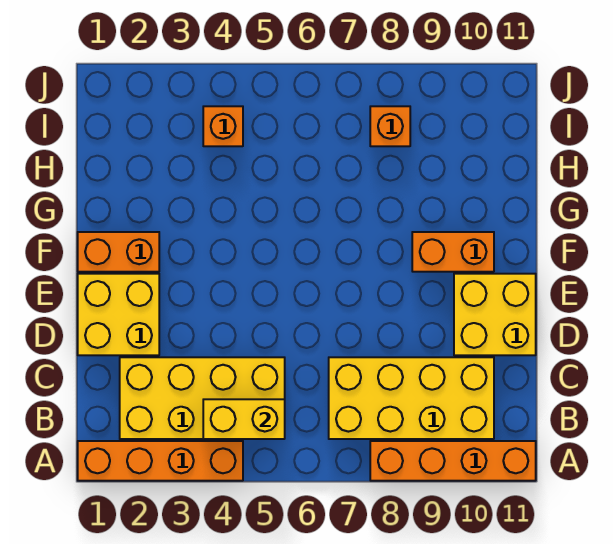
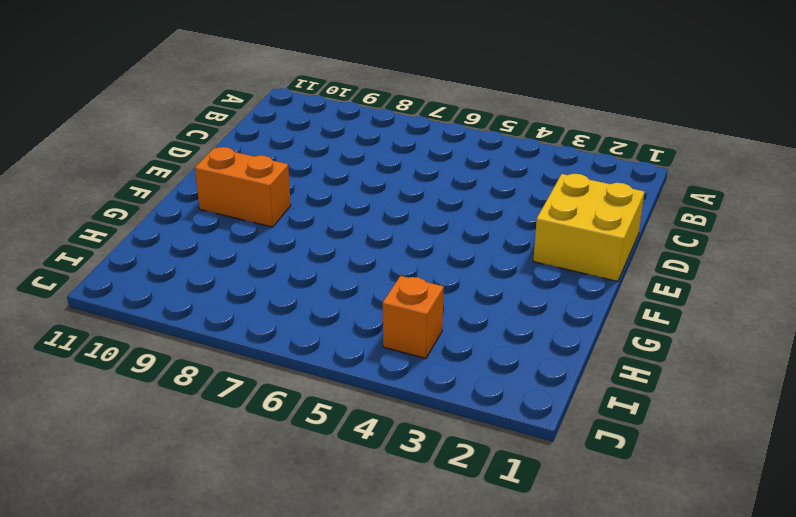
none -> orange 1x4 brick [78,441,243,481]
none -> orange 1x4 brick [370,441,536,481]

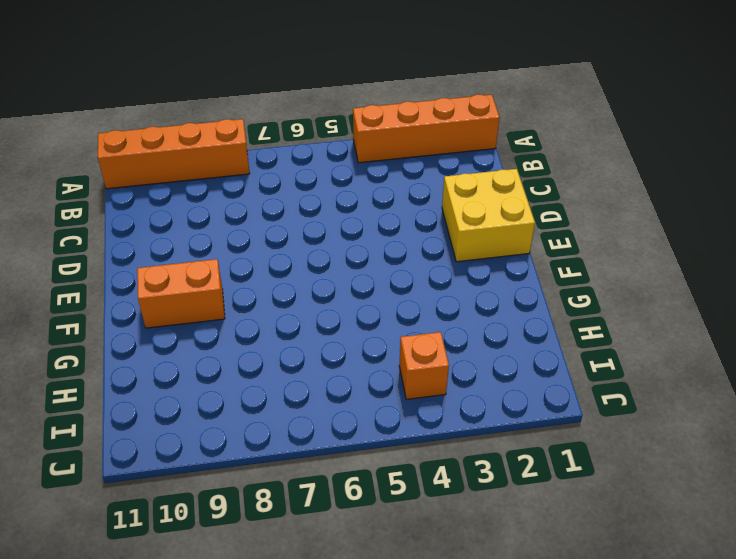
none -> yellow 2x4 brick [120,357,285,439]
none -> yellow 2x4 brick [329,357,494,439]

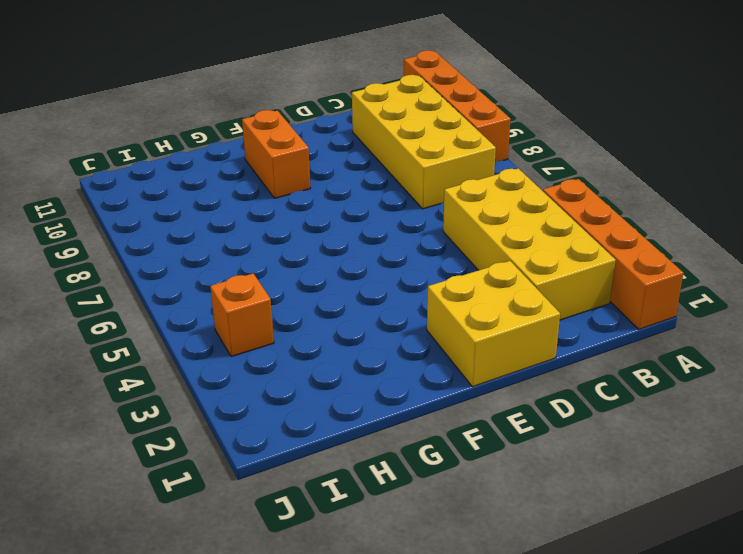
none -> yellow 2x2 brick [454,274,536,355]
none -> orange 1x2 brick [78,232,159,272]

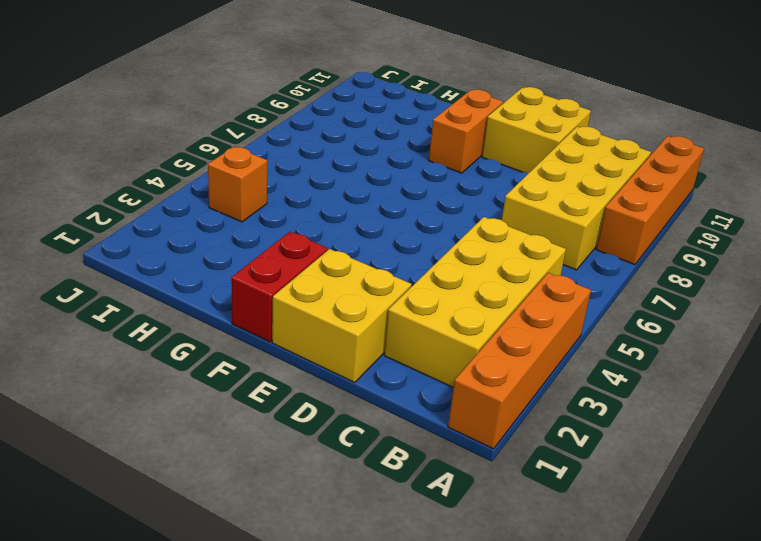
red 1x2 brick [231,232,328,342] -> orange 1x2 brick [78,232,159,272]
none -> orange 1x1 brick [370,106,410,146]
none -> yellow 1x2 brick [203,399,285,439]

